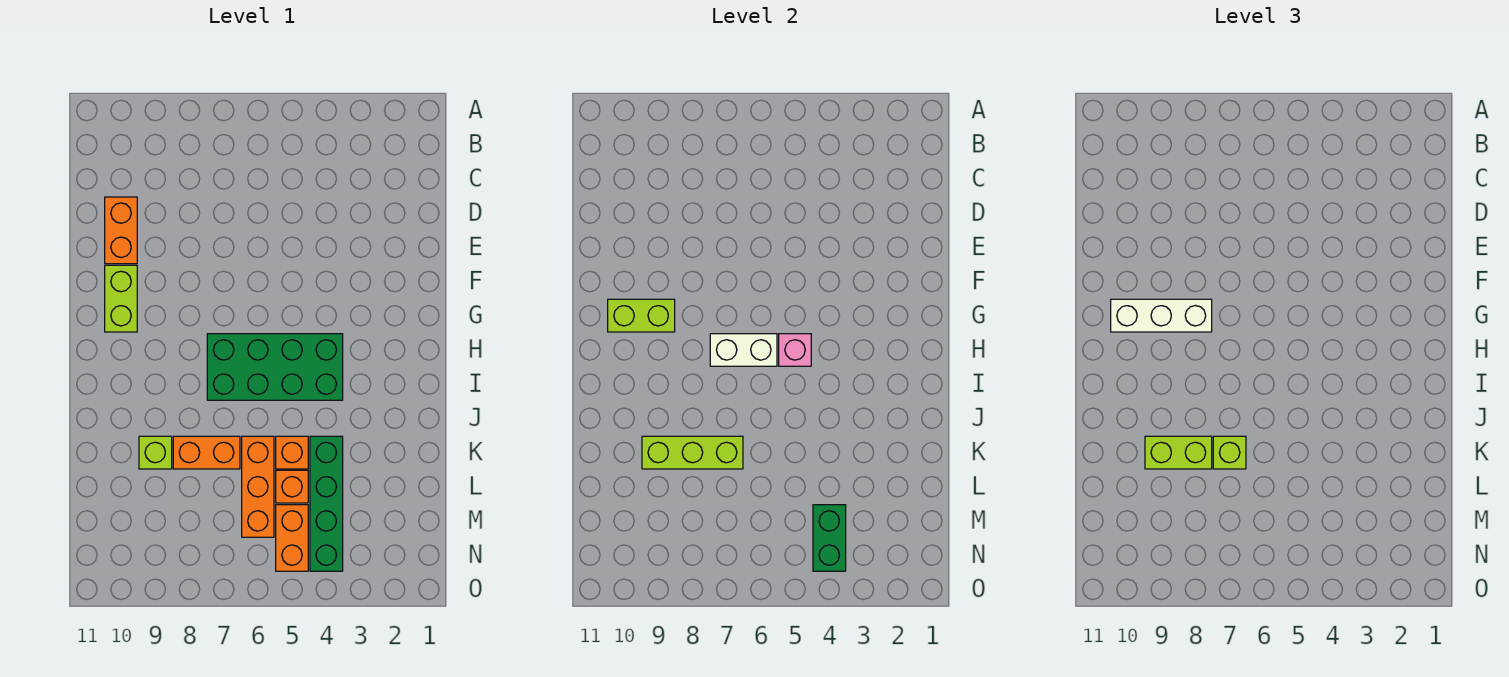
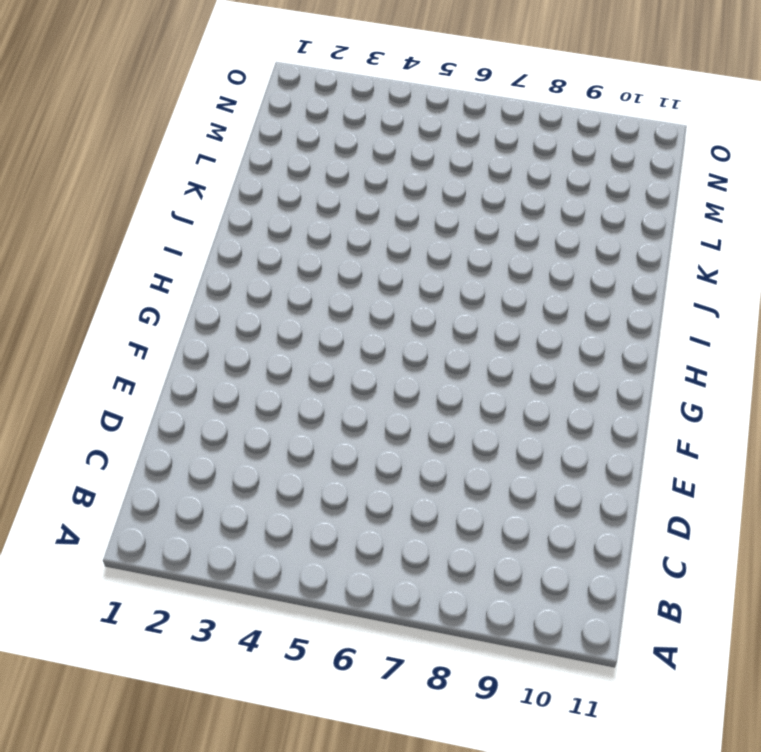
none -> orange 1x2 brick [105,197,137,264]
none -> lime 1x2 brick [105,265,137,332]
none -> green 2x4 brick [207,334,343,400]

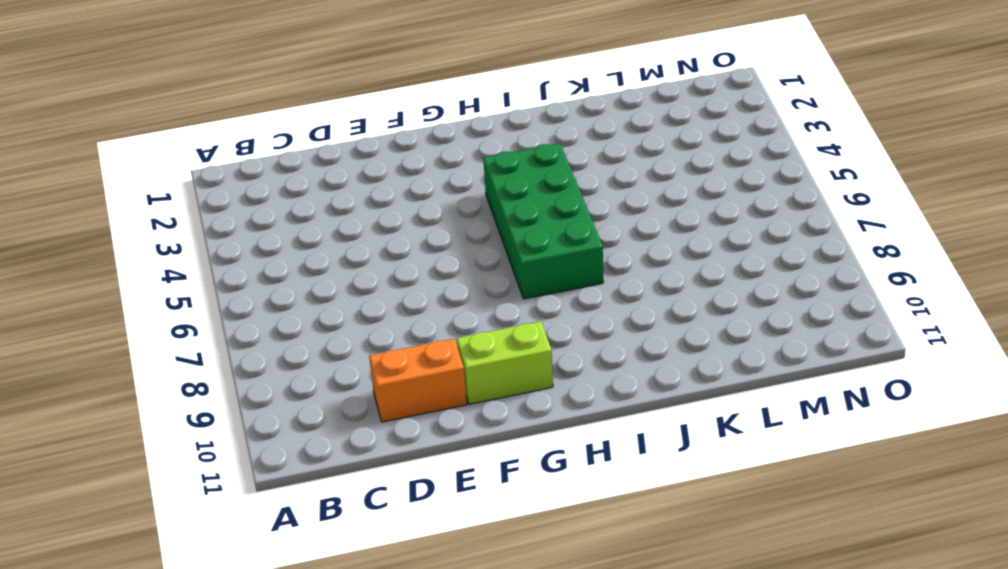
none -> green 1x4 brick [310,436,343,571]
none -> orange 1x1 brick [276,436,308,469]
none -> orange 1x3 brick [242,436,274,537]

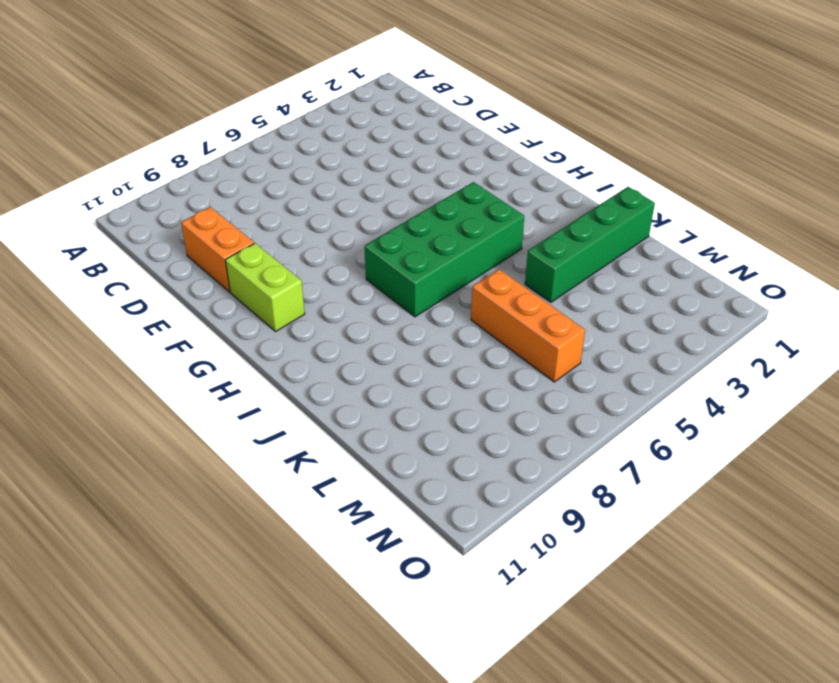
green 1x4 brick [525,187,655,302] -> green 1x4 brick turned to [310,436,343,571]
none -> orange 1x1 brick [276,436,308,469]
none -> orange 1x2 brick [173,436,240,469]
none -> lime 1x1 brick [139,436,172,469]

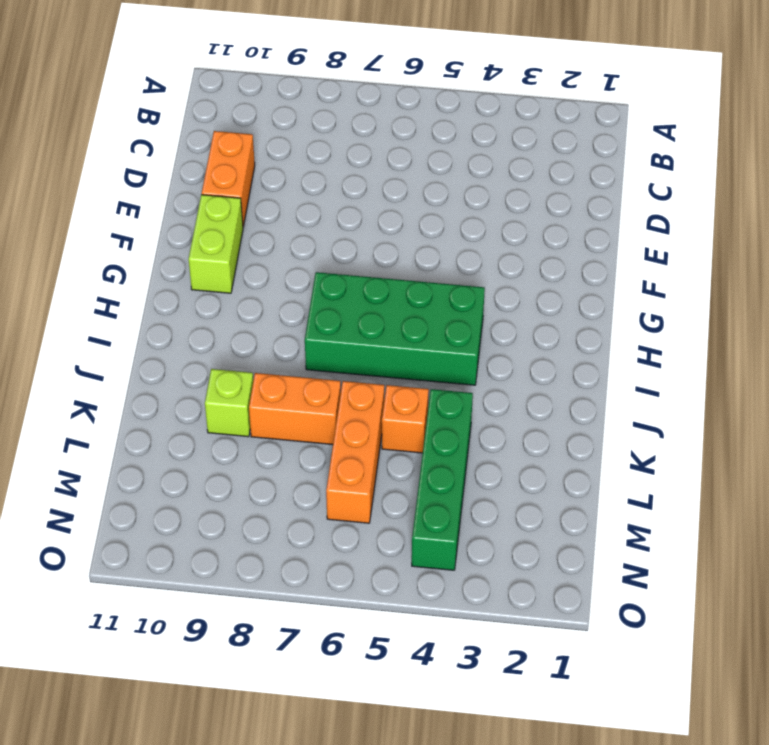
none -> orange 1x1 brick [276,470,308,503]
none -> orange 1x2 brick [276,505,308,571]
none -> lime 1x2 brick [608,299,675,332]

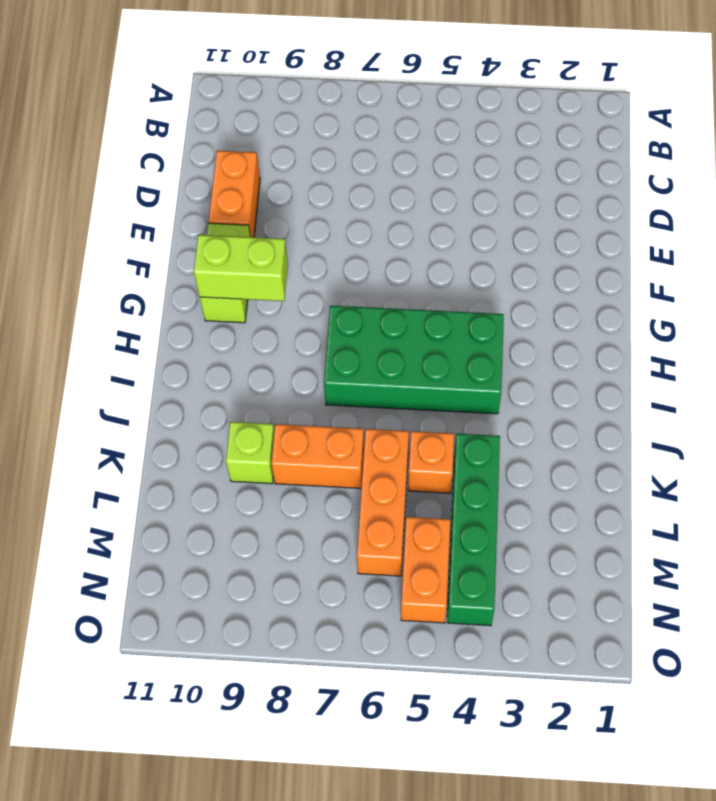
none -> orange 1x1 brick [276,470,308,503]
none -> pink 1x1 brick [779,334,811,366]
none -> white 1x2 brick [710,334,777,366]

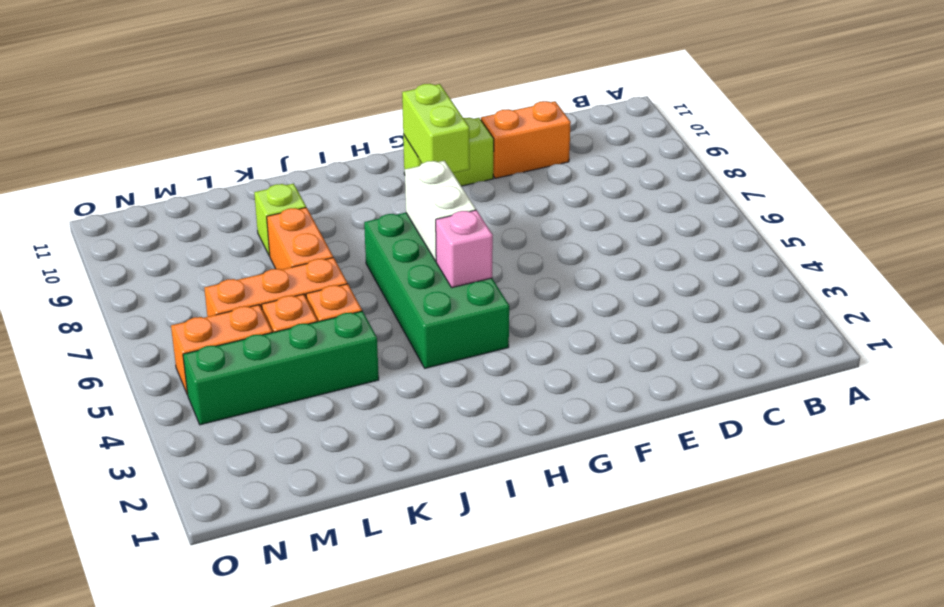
none -> lime 1x3 brick [642,436,743,469]
none -> green 1x2 brick [813,505,846,571]
none -> white 1x3 brick [1111,299,1212,332]

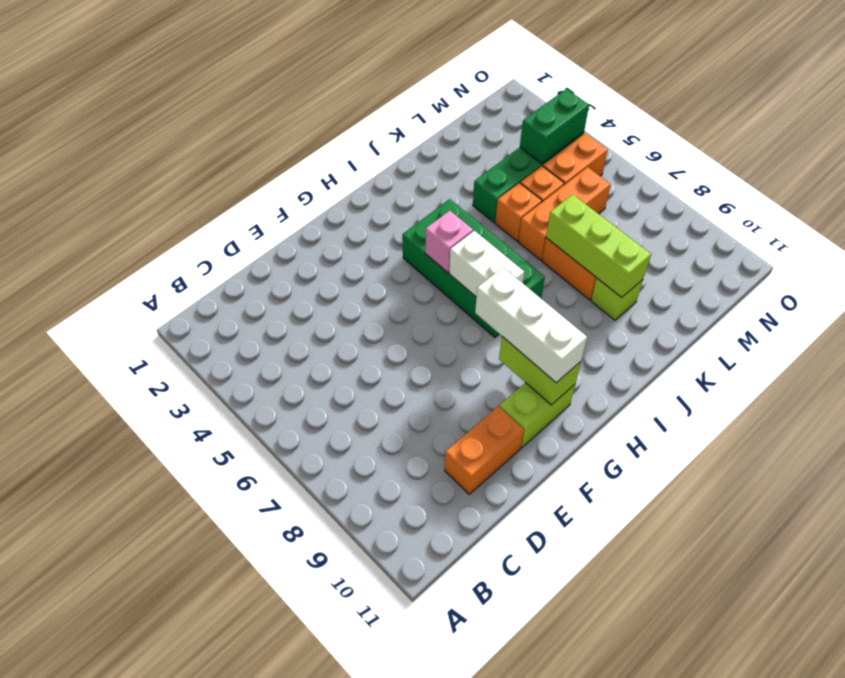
none -> lime 1x1 brick [1213,436,1246,469]
none -> lime 1x2 brick [1145,436,1212,469]

